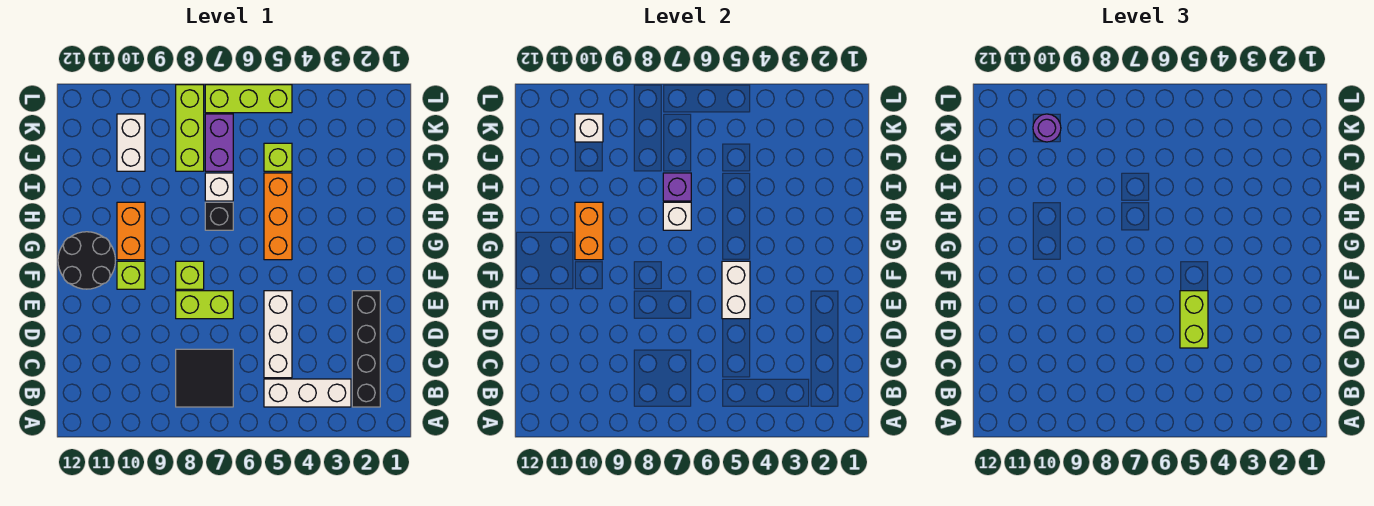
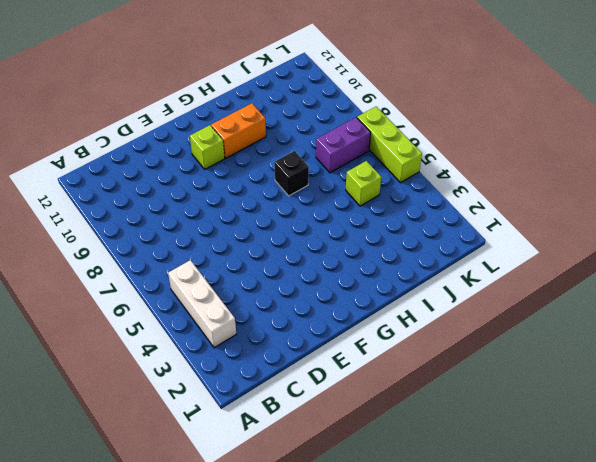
none -> black 1x4 brick [352,291,380,407]
none -> black 2x2 tile [176,349,233,407]
none -> white 1x3 brick [264,291,292,378]

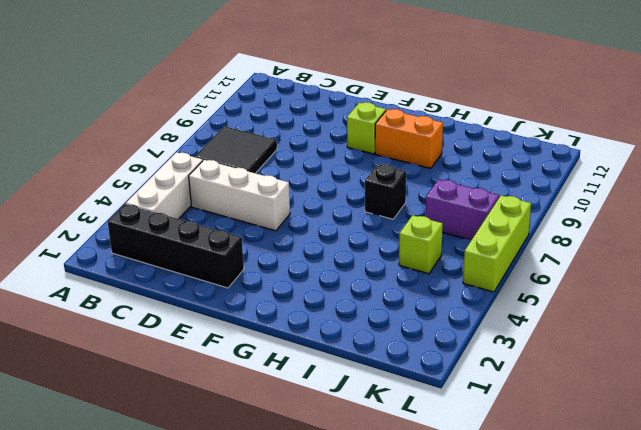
none -> lime 1x2 brick [176,291,233,319]
none -> lime 1x1 brick [176,261,204,289]
none -> black 2x2 round brick [58,232,115,289]

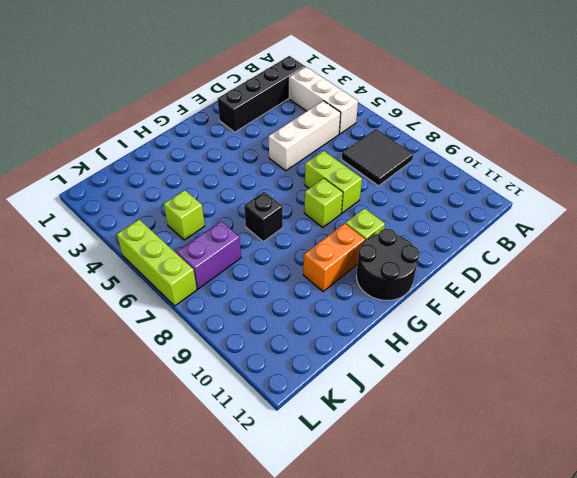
none -> orange 1x3 brick [264,173,292,260]
none -> white 1x1 brick [205,173,233,201]
none -> lime 1x3 brick [176,85,204,171]

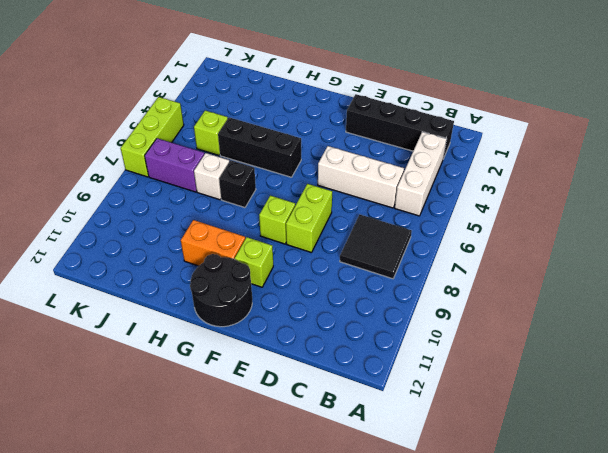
black 1x3 brick [218,117,301,177] -> orange 1x3 brick [264,173,292,260]
none -> lime 1x3 brick [176,85,204,171]
none -> white 1x2 brick [117,114,145,171]
none -> white 1x2 brick [722,261,750,319]

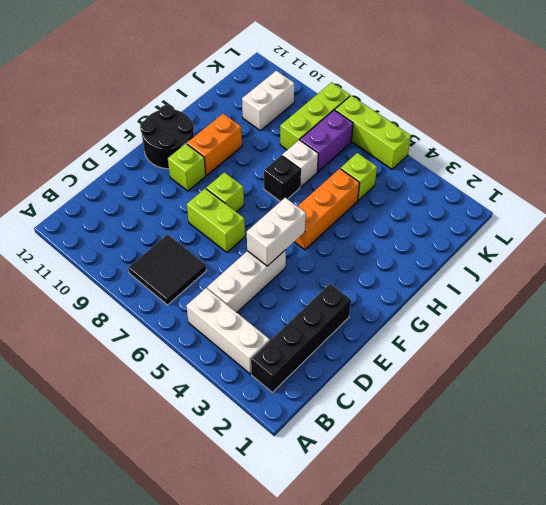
none -> orange 1x2 brick [575,202,603,260]
none -> white 1x1 brick [663,202,691,230]
none -> purple 1x1 brick [663,173,691,201]

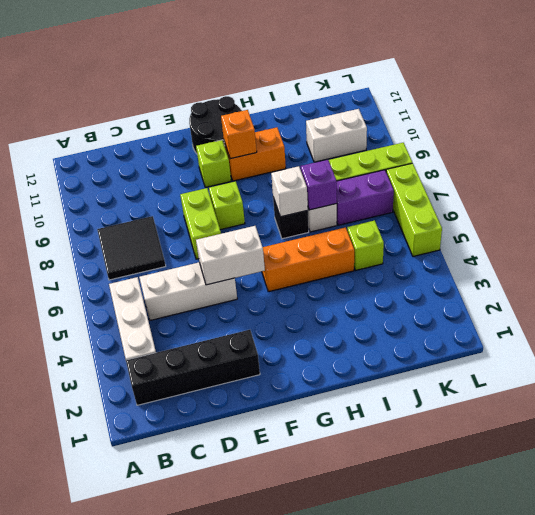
orange 1x1 brick [221,110,257,159] -> orange 1x2 brick [575,202,603,260]
none -> white 1x1 brick [575,114,603,142]
none -> lime 1x2 brick [1180,291,1208,348]
none -> purple 1x1 round brick [1033,114,1061,142]

